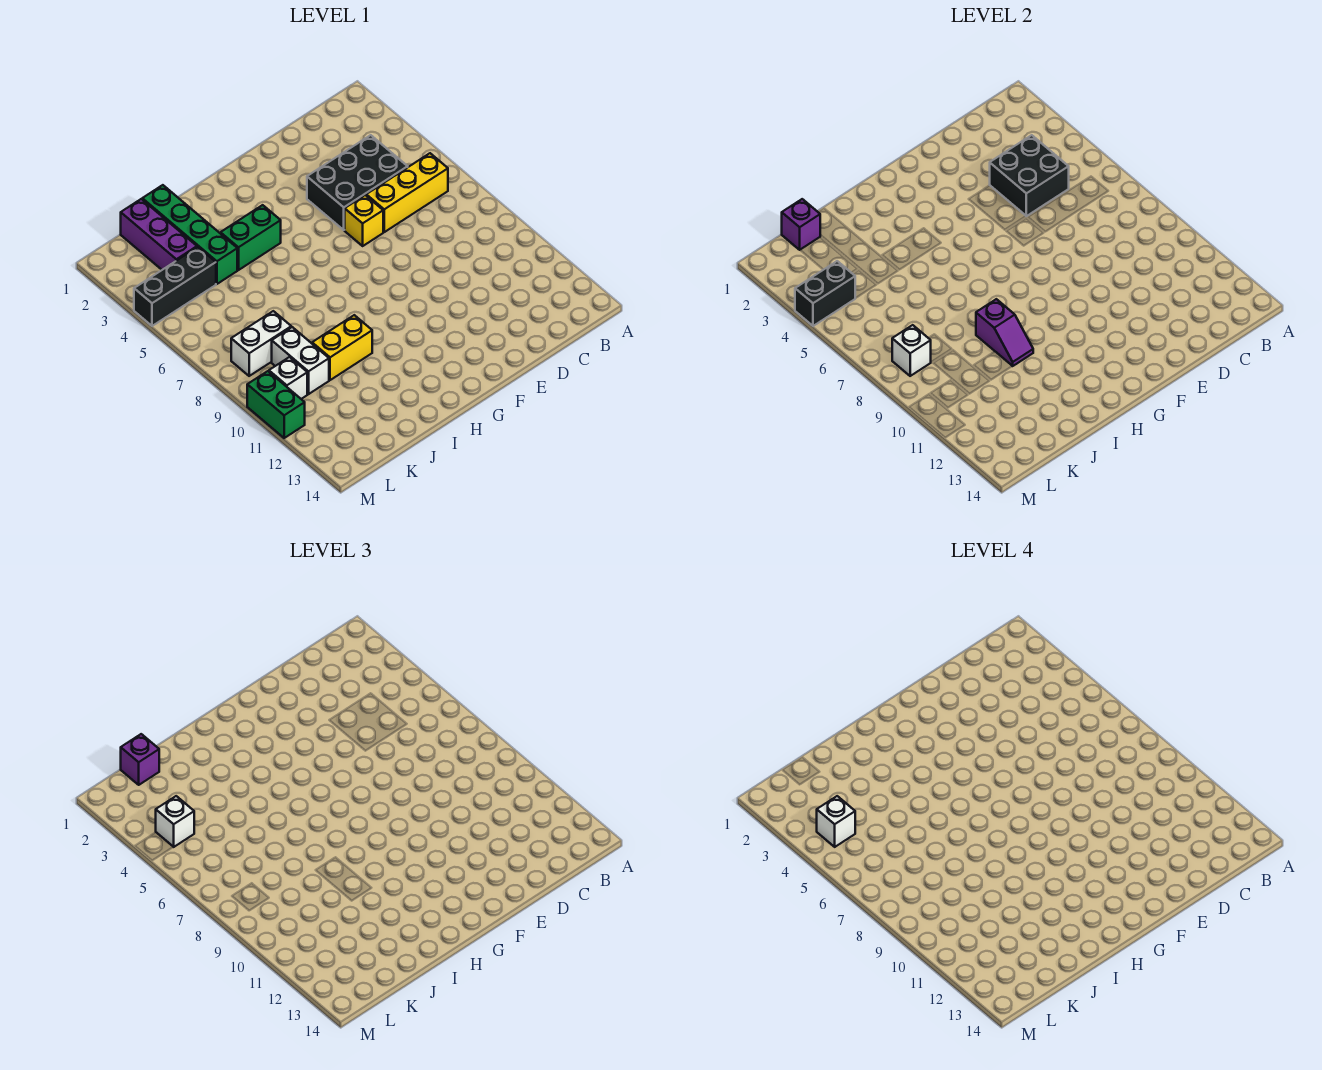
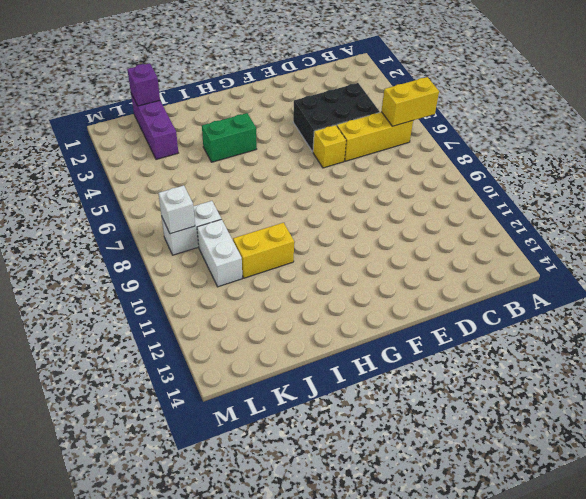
yellow 1x2 brick [381,77,439,126] -> none
none -> green 1x4 brick [142,185,237,284]
none -> black 1x3 brick [134,247,216,326]
none -> white 1x1 brick [269,357,307,399]

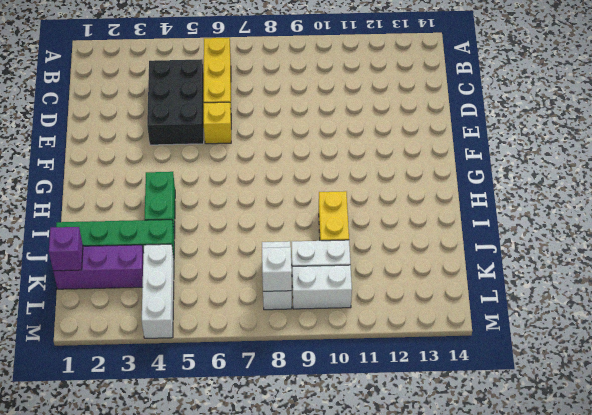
white 1x3 brick [142,244,174,338] -> black 1x3 brick [134,247,216,326]
white 1x2 brick [292,265,352,309] -> white 1x1 brick [269,357,307,399]
none -> green 1x2 brick [247,371,305,438]
none -> black 2x2 brick [990,135,1069,216]
none -> purple 1x2 slope [976,299,1033,366]

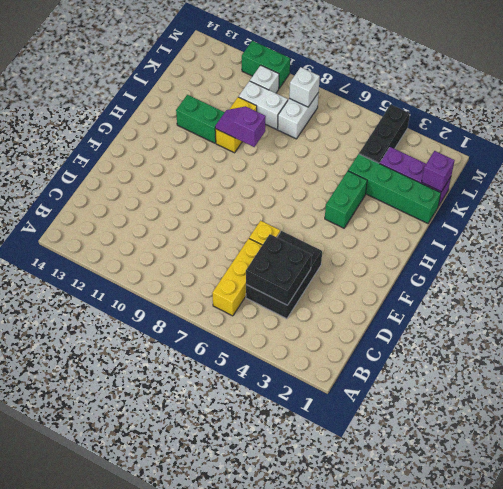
green 1x2 brick [176,95,225,143] -> none
none -> black 1x2 brick [795,261,855,326]
none -> purple 1x1 brick [121,734,159,785]
none -> white 1x1 brick [156,796,194,847]

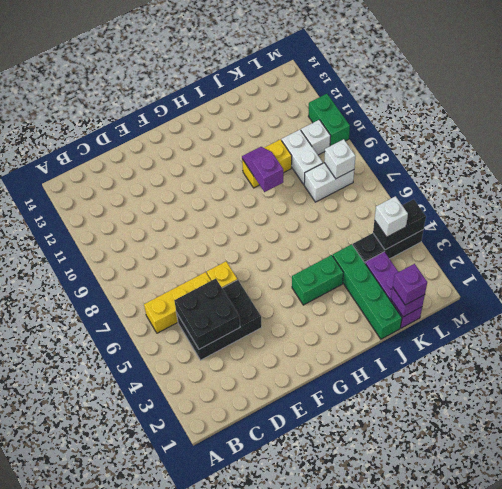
none -> white 1x1 brick [817,796,855,847]

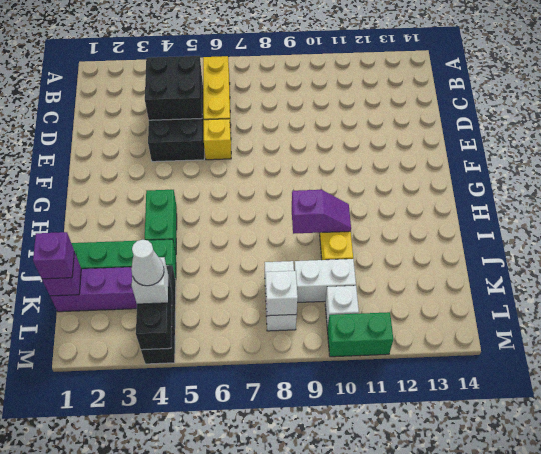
white 1x1 cone [131,240,164,286] -> white 1x1 brick [817,796,855,847]

